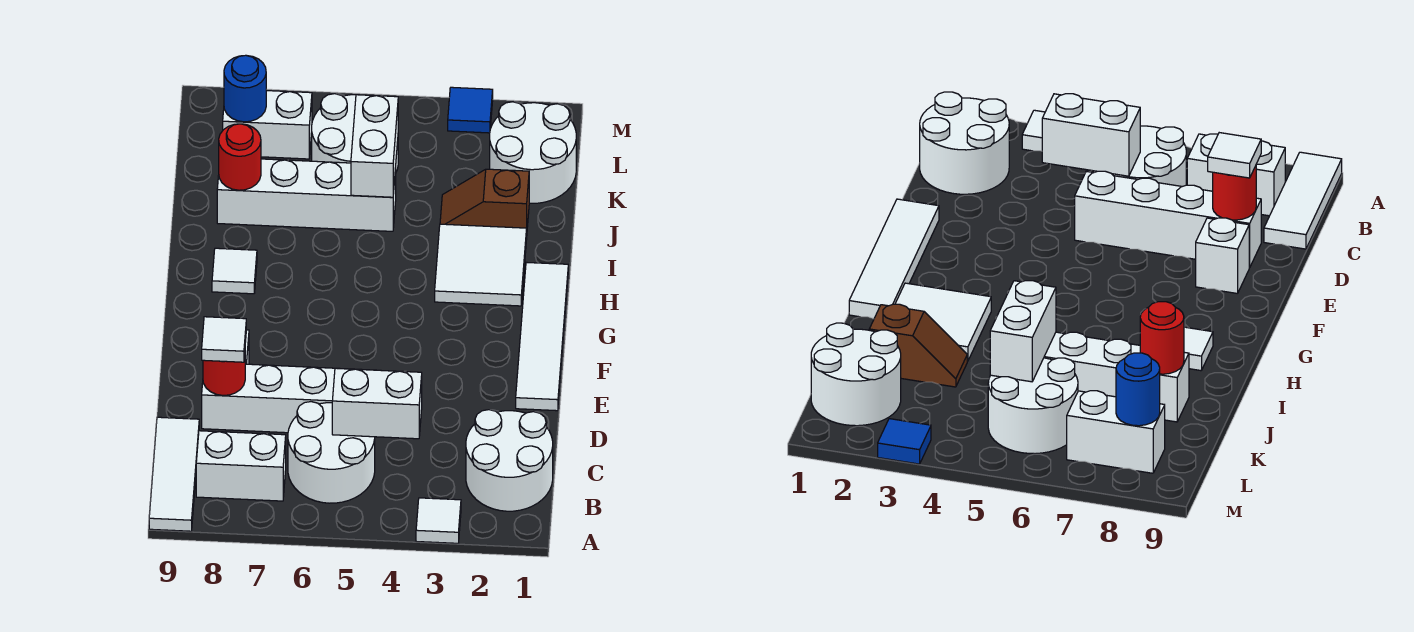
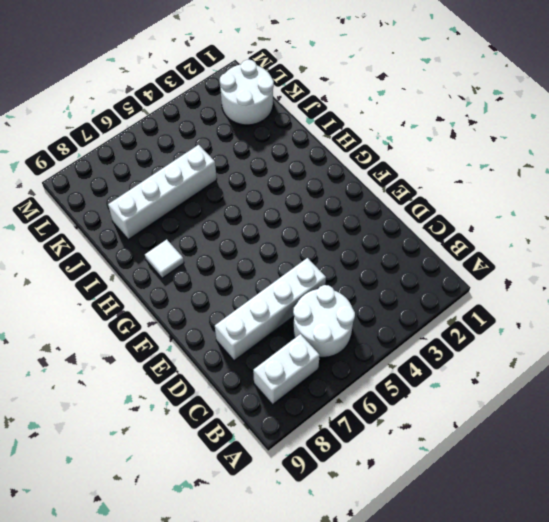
none -> white 1x1 tile [416,498,461,543]
none -> white 1x3 tile [149,417,199,531]
none -> white 2x2 round brick [466,410,553,511]

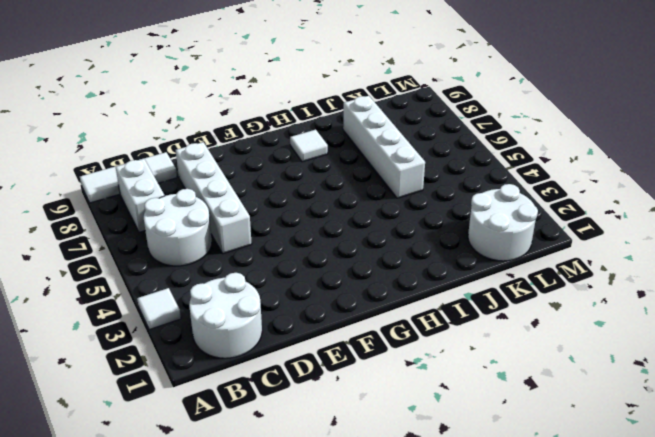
none -> white 1x4 tile [516,262,568,411]
none -> white 1x1 brick [1196,218,1249,294]
none -> white 2x2 tile [435,224,527,306]

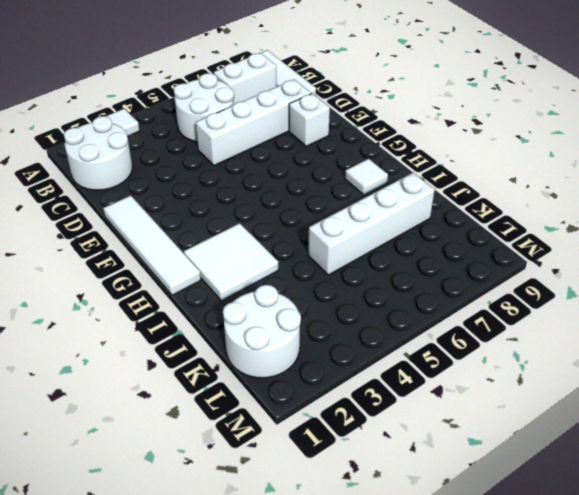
none -> brown 1x2 slope [440,169,529,228]
none -> white 2x2 round brick [312,94,398,172]
none -> white 1x2 brick [223,91,312,159]

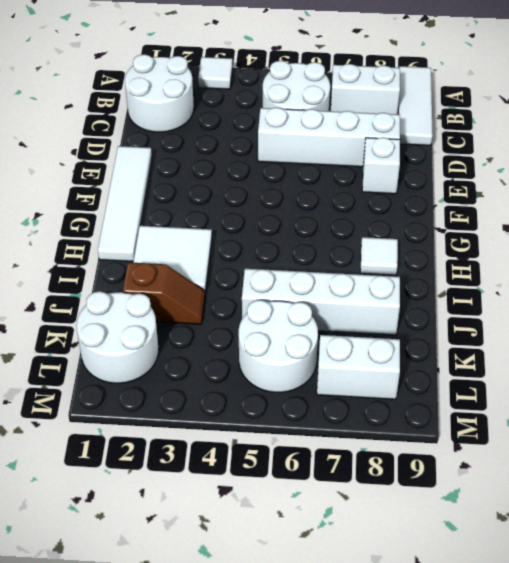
none -> blue 1x1 tile [448,87,493,133]
none -> white 1x2 brick [332,368,422,439]
none -> red 1x1 round brick [203,355,245,395]

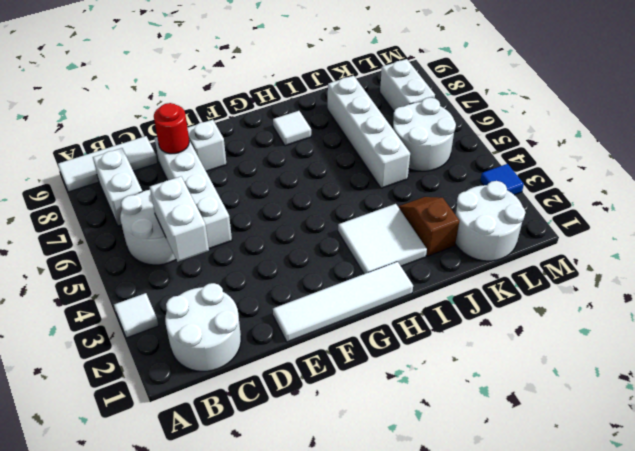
none -> white 1x2 brick [351,95,398,197]
none -> red 1x1 round brick [219,124,261,190]
none -> blue 1x1 round brick [224,55,266,122]

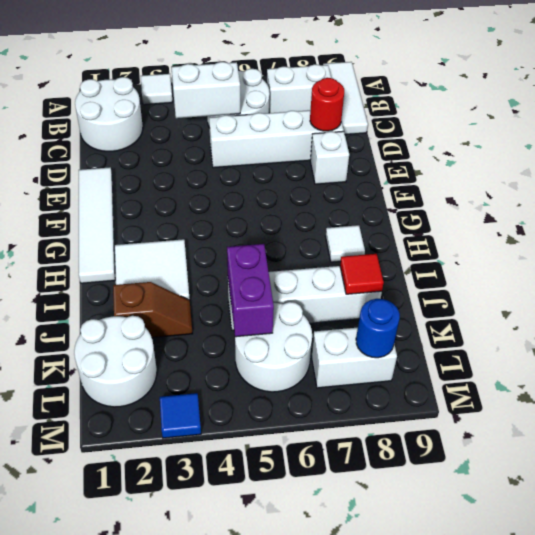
purple 1x2 brick [227,244,274,337] -> white 1x2 brick [351,95,398,197]
red 1x1 tile [340,254,384,294] -> red 1x1 round brick [219,124,261,190]
none -> white 1x1 tile [202,317,246,362]

